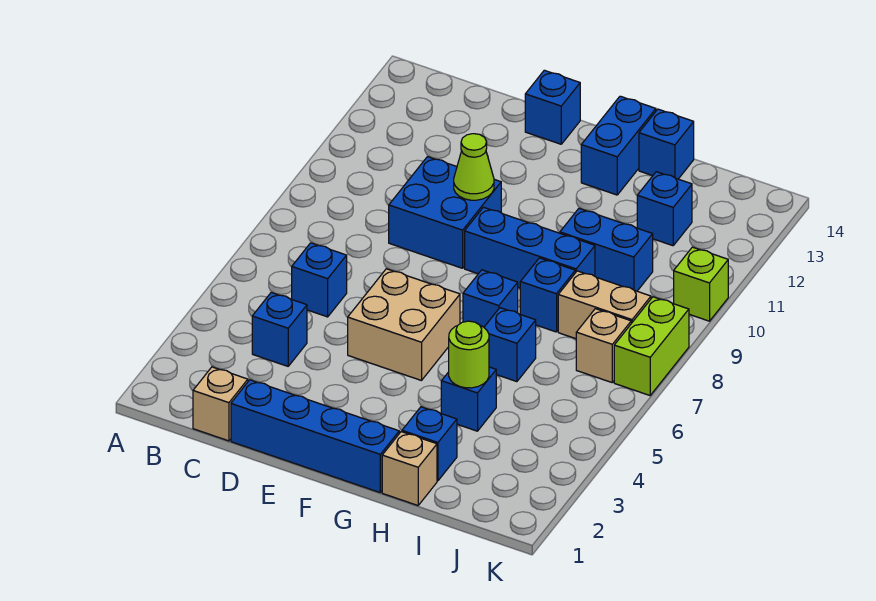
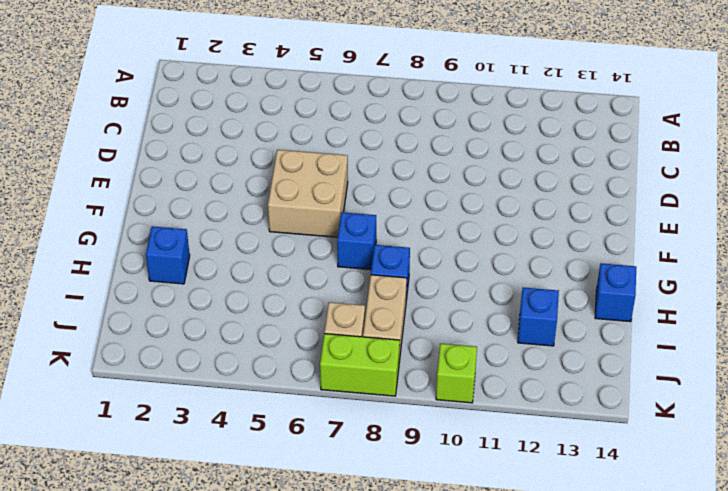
none -> tan 1x1 brick [193,367,248,441]
none -> blue 1x1 brick [252,293,307,366]
none -> blue 1x1 brick [292,243,347,317]

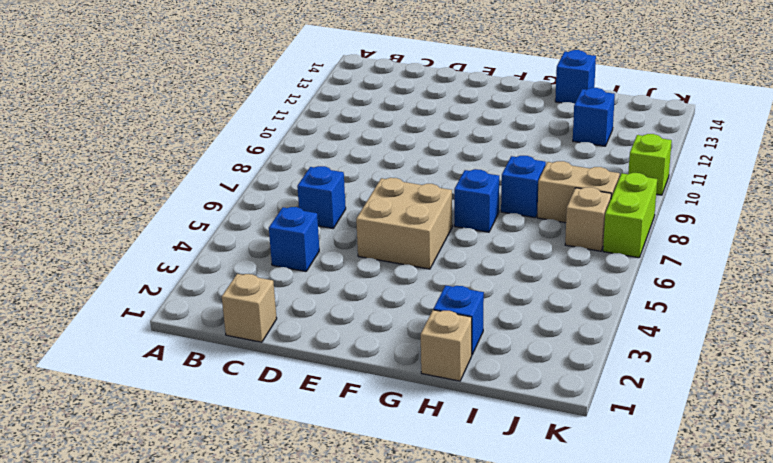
none -> blue 1x4 brick [231,380,399,492]
none -> blue 2x2 brick [389,157,501,268]
none -> blue 1x1 brick [525,70,580,144]

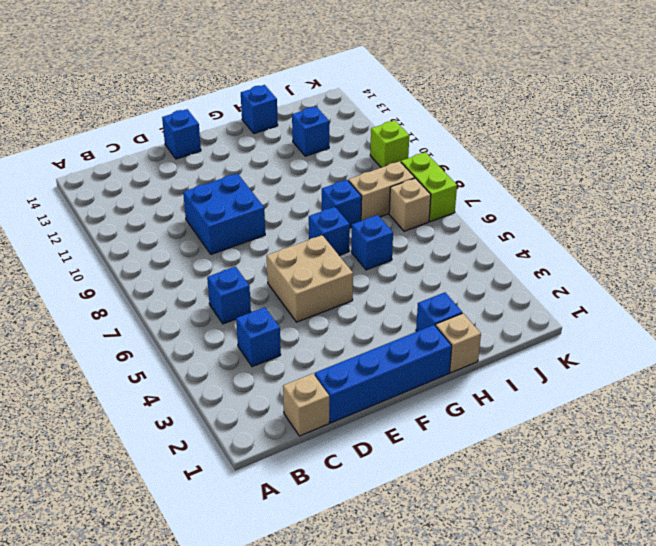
none -> blue 1x3 brick [465,207,595,288]
none -> blue 1x2 brick [581,96,656,195]
none -> blue 1x1 brick [441,367,496,431]

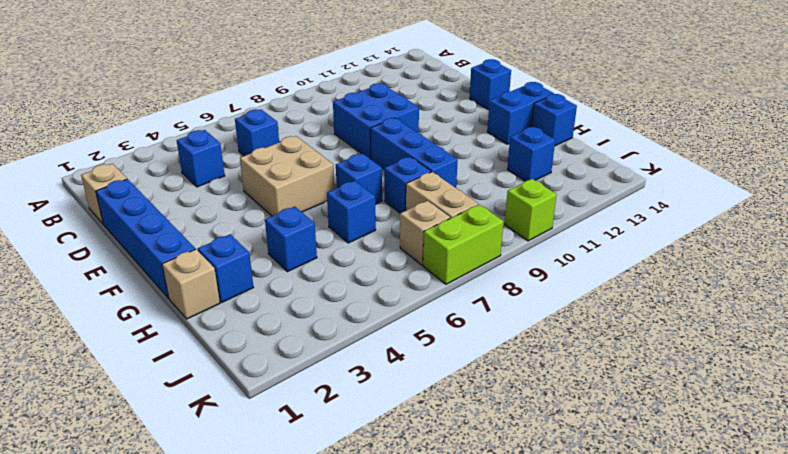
none -> blue 1x2 brick [560,209,653,291]
none -> lime 1x1 cone [454,134,494,200]
none -> lime 1x1 round brick [449,321,489,388]

